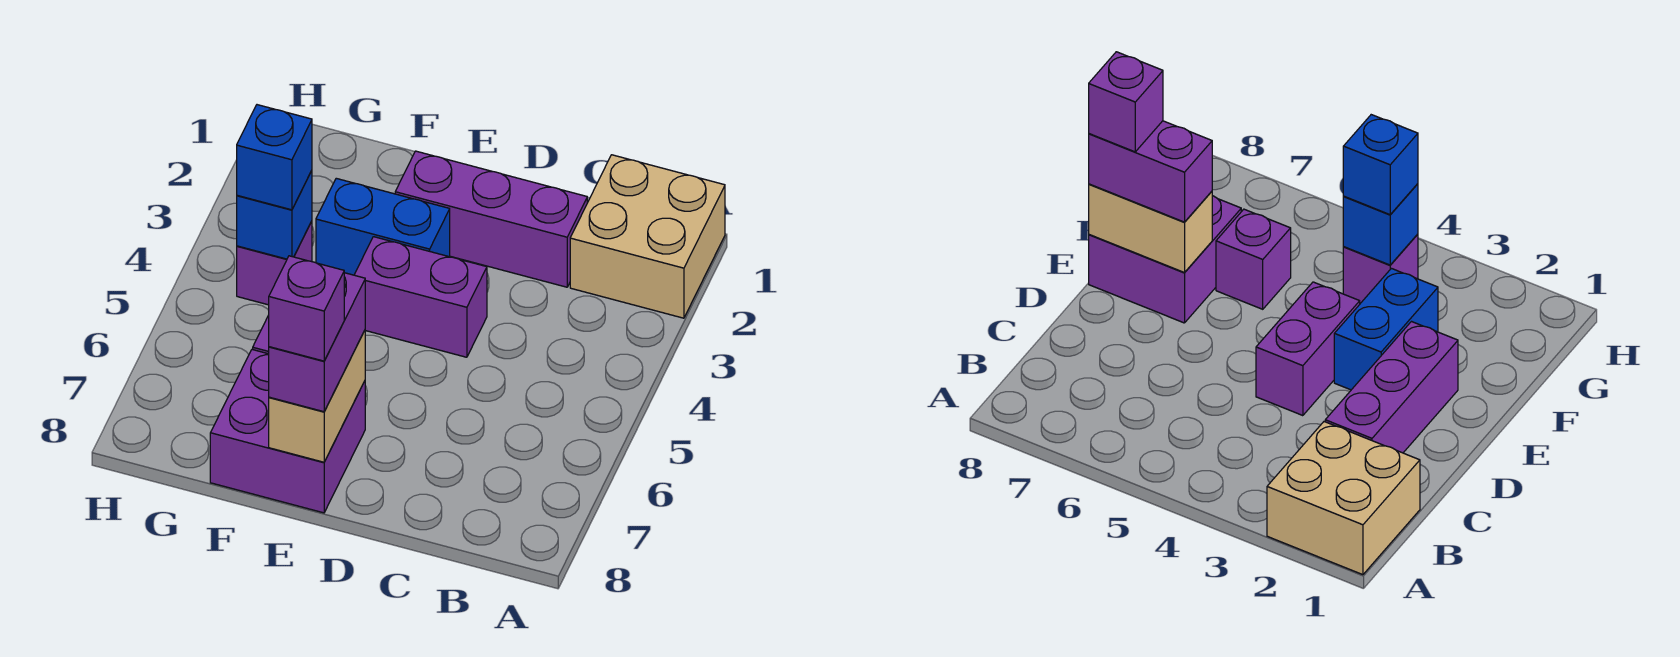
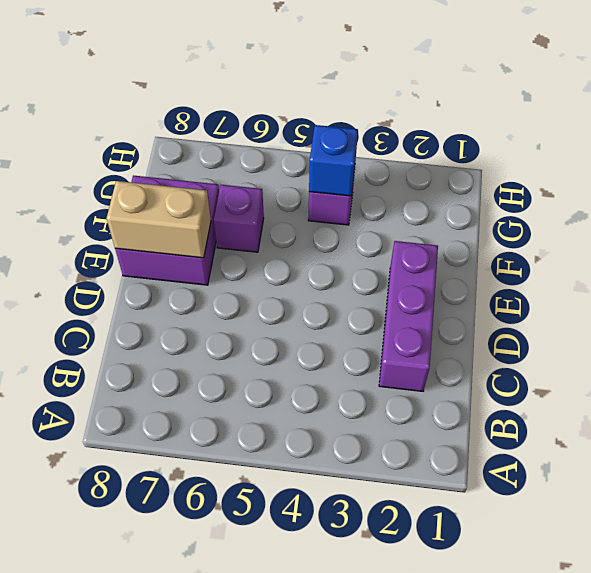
none -> tan 2x2 brick [570,155,725,318]
none -> purple 1x2 brick [354,237,487,357]
none -> blue 1x2 brick [316,178,450,275]

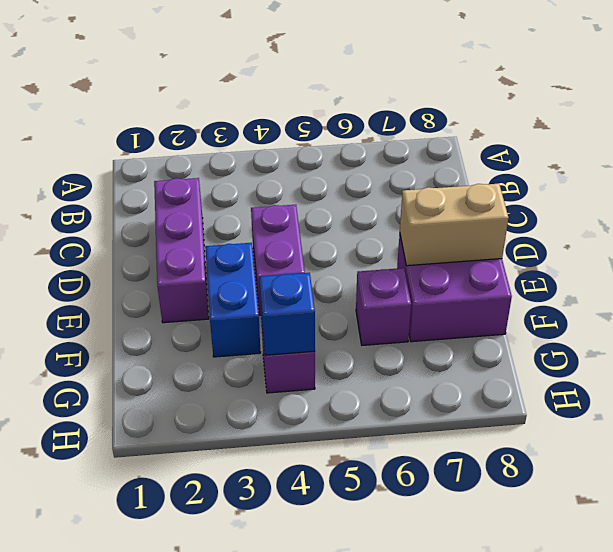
none -> tan 2x2 brick [570,155,725,318]
none -> purple 1x2 brick [269,273,365,412]
none -> blue 1x1 brick [237,105,312,210]

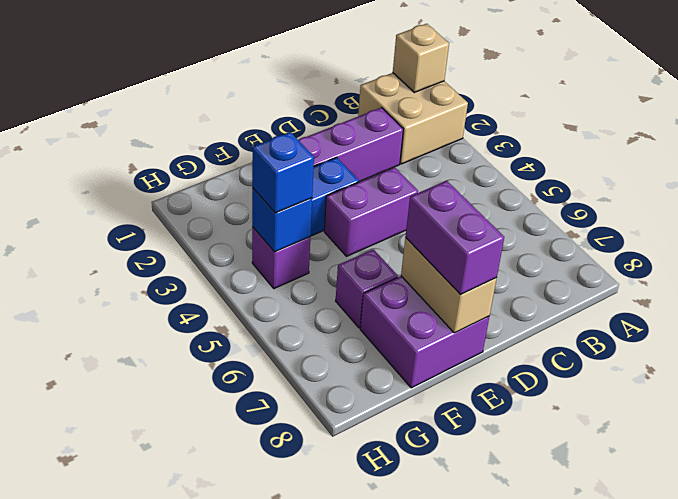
tan 1x1 brick [393,24,449,92] -> none
none -> purple 1x1 brick [269,256,344,361]

